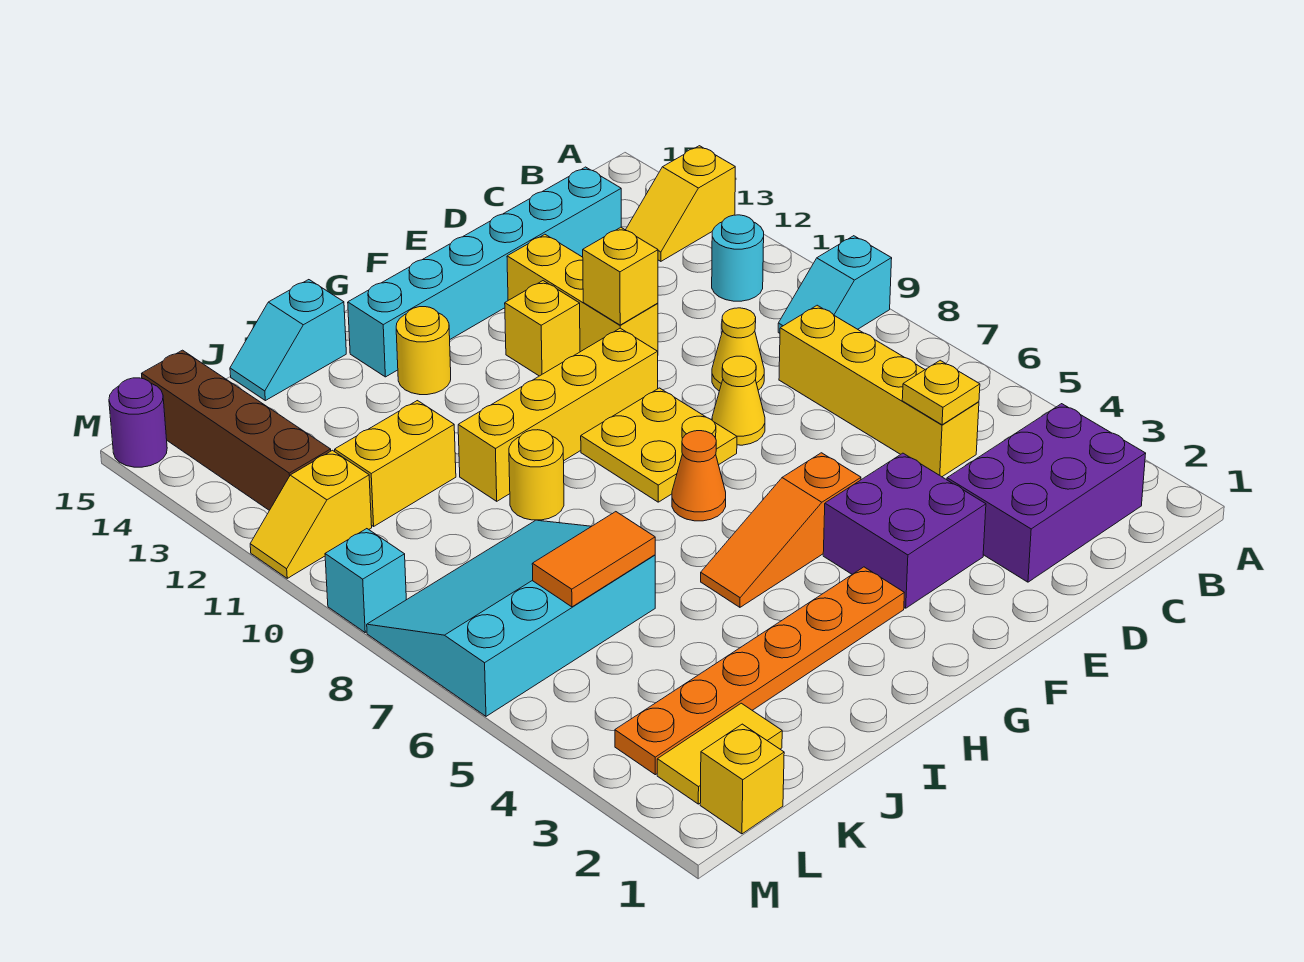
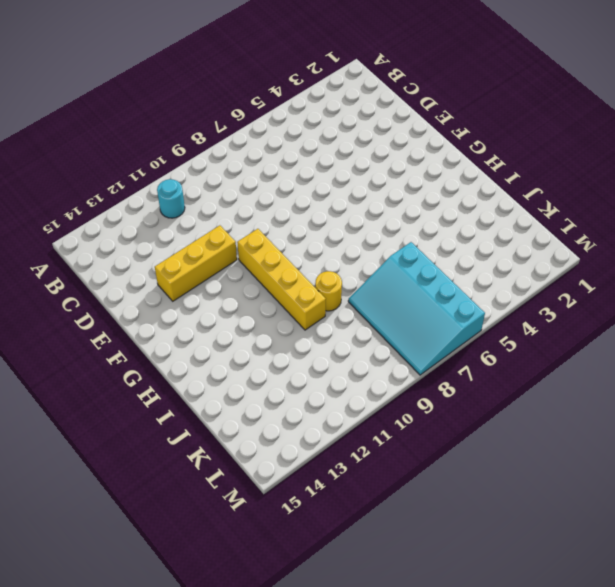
none -> cyan 1x2 slope [778,236,892,333]
none -> yellow 1x2 slope [626,146,735,261]
none -> purple 2x3 brick [947,404,1146,582]
none -> yellow 1x4 brick [779,305,979,477]

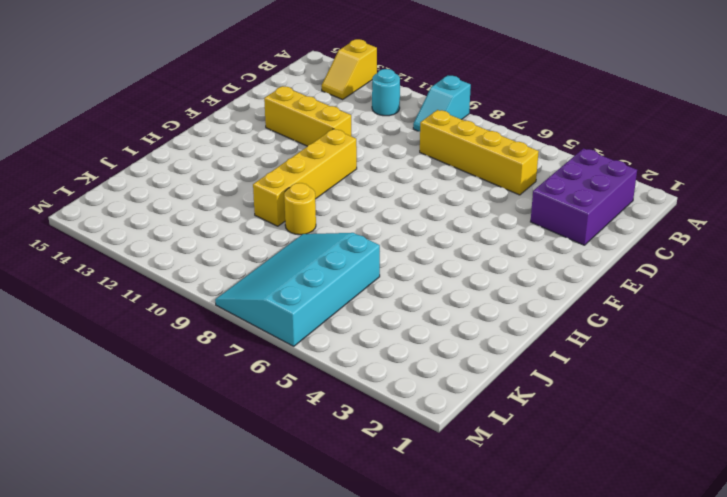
none -> cyan 1x6 brick [348,167,621,377]
none -> yellow 1x1 cone [712,308,764,391]
none -> purple 2x2 brick [823,453,986,608]
none -> yellow 1x1 cone [712,356,765,445]

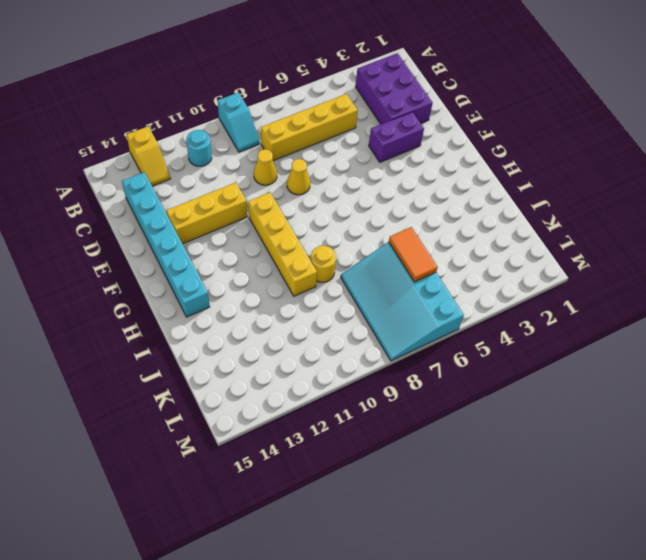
purple 1x2 brick [369,112,424,162] -> purple 2x2 brick [823,453,986,608]
none -> orange 1x3 slope [701,453,861,607]
none -> yellow 2x2 plate [581,388,737,502]
none -> yellow 1x1 brick [505,281,580,376]
none -> orange 1x6 plate [615,567,904,775]

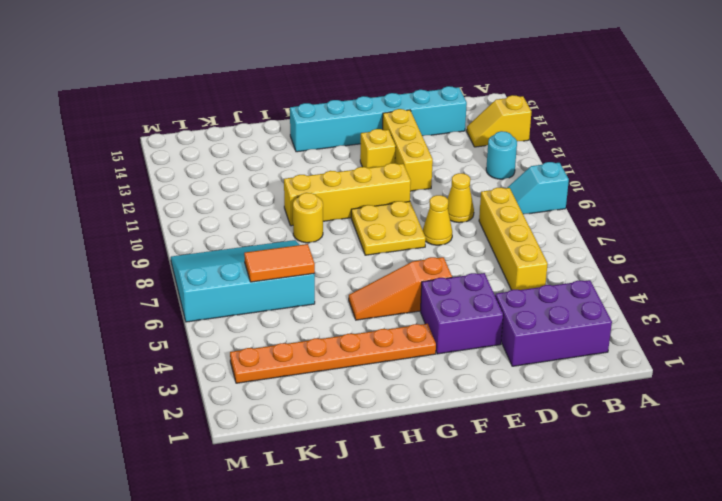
none -> orange 1x1 cone [672,431,726,521]
none -> yellow 1x1 round brick [396,307,451,395]
none -> cyan 1x2 slope [230,280,346,401]
none -> yellow 1x2 brick [335,401,456,526]

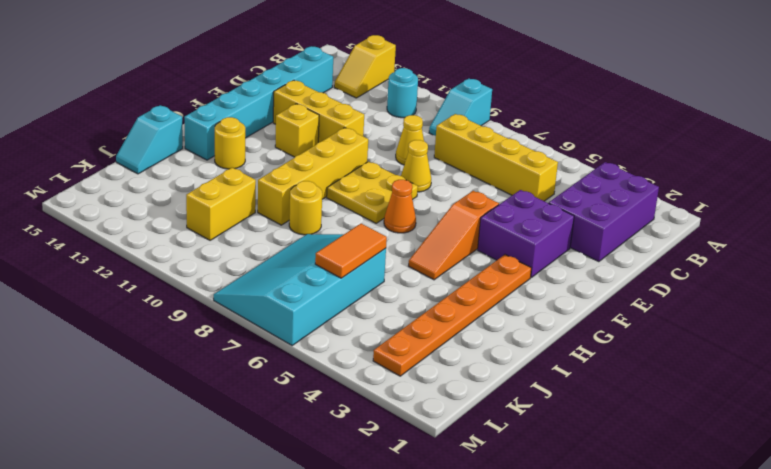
none -> yellow 1x2 tile [657,703,782,804]
none -> yellow 1x1 brick [700,724,784,834]
none -> yellow 1x2 slope [250,450,372,578]
none -> brown 1x4 brick [142,350,331,510]

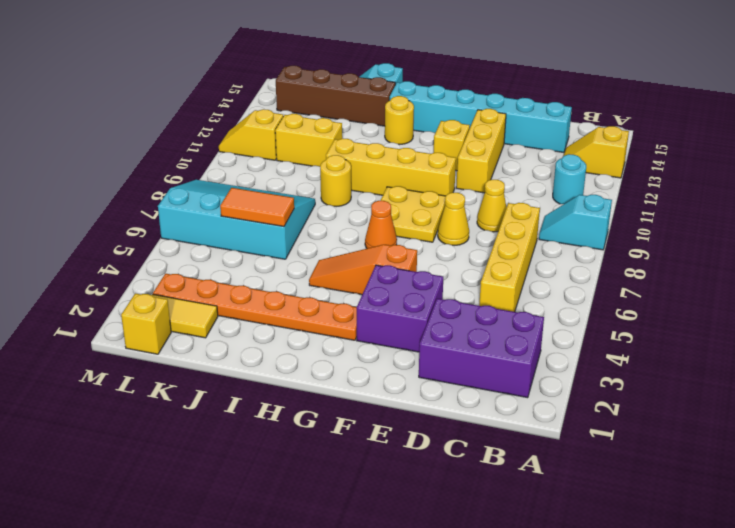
brown 1x4 brick [276,66,395,126] -> brown 1x4 brick turned to [142,350,331,510]
none -> cyan 1x1 brick [325,529,406,632]
none -> purple 1x1 round brick [109,378,167,467]
none -> yellow 1x1 plate [902,360,980,425]
none -> yellow 1x1 brick [583,227,658,325]

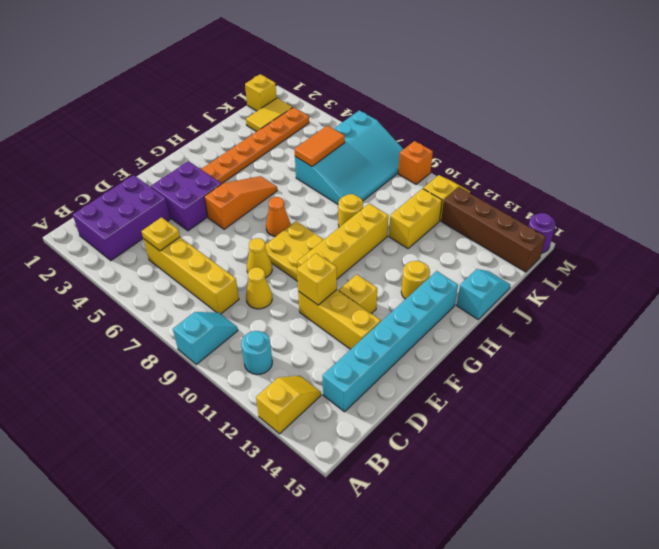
orange 1x1 brick [398,141,433,184] -> cyan 1x1 brick [325,529,406,632]

